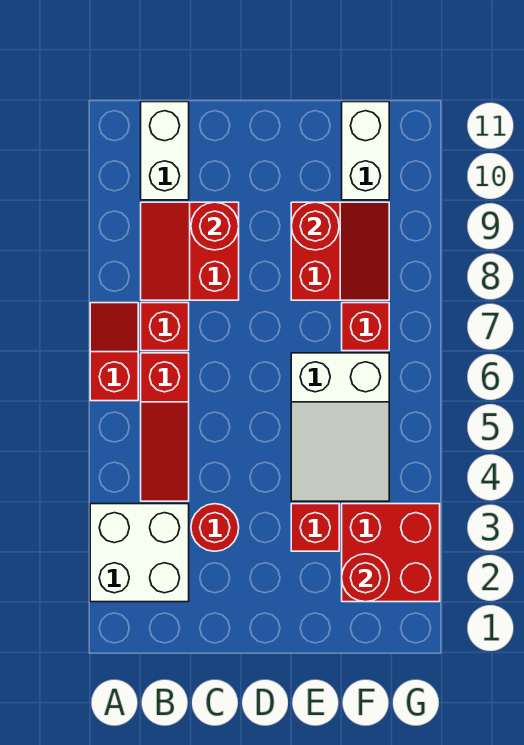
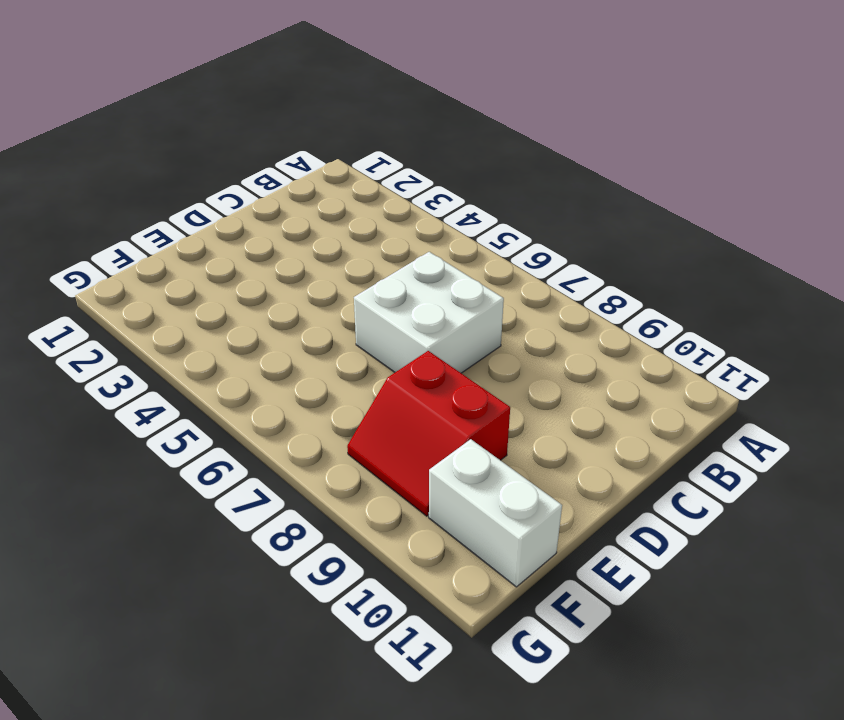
white 2x2 brick [354,252,504,373] -> white 2x2 brick moved to [90,504,189,602]
none -> red 1x2 slope [90,303,138,401]
none -> red 1x3 slope [141,353,189,501]
none -> red 1x1 brick [141,303,189,351]

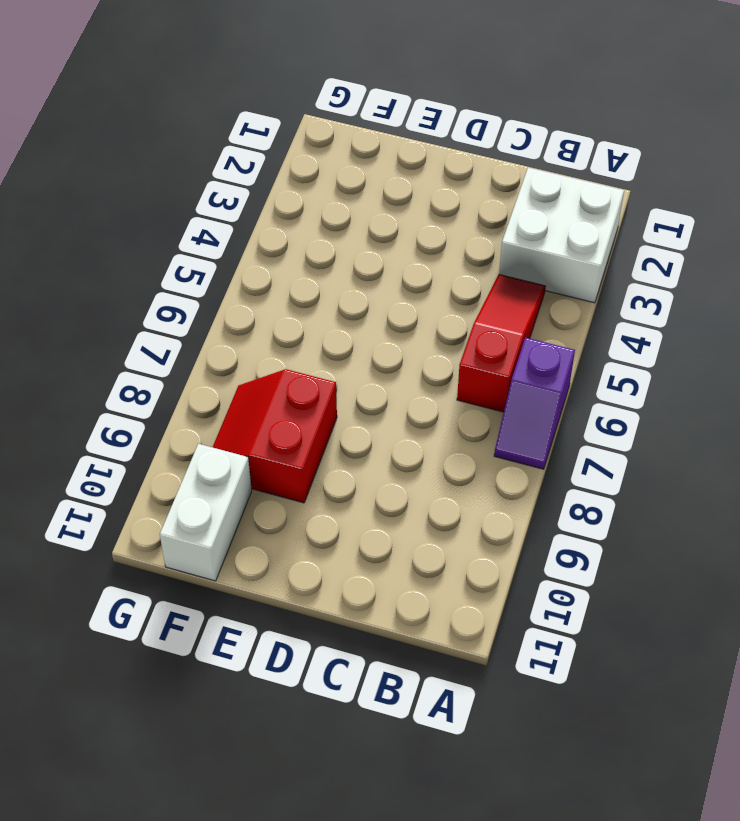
purple 1x2 slope [494,338,575,469] -> red 1x2 slope [90,303,138,401]
none -> red 1x1 brick [141,303,189,351]
none -> red 2x2 slope [141,202,239,300]
none -> white 1x2 brick [141,102,189,200]

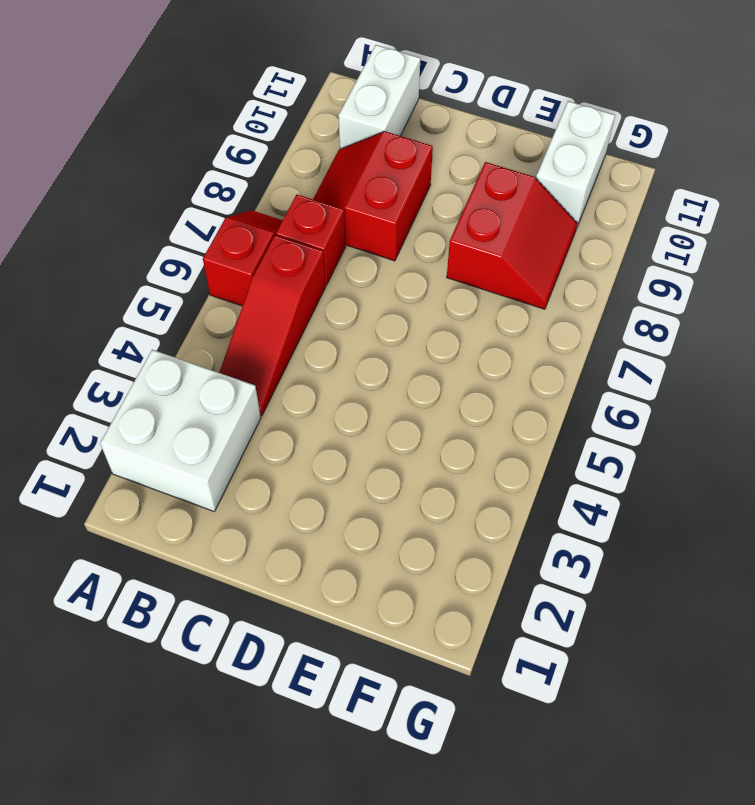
none -> red 1x1 round brick [191,504,239,551]
none -> red 1x1 brick [291,504,339,551]
none -> white 2x3 slope [291,353,389,501]

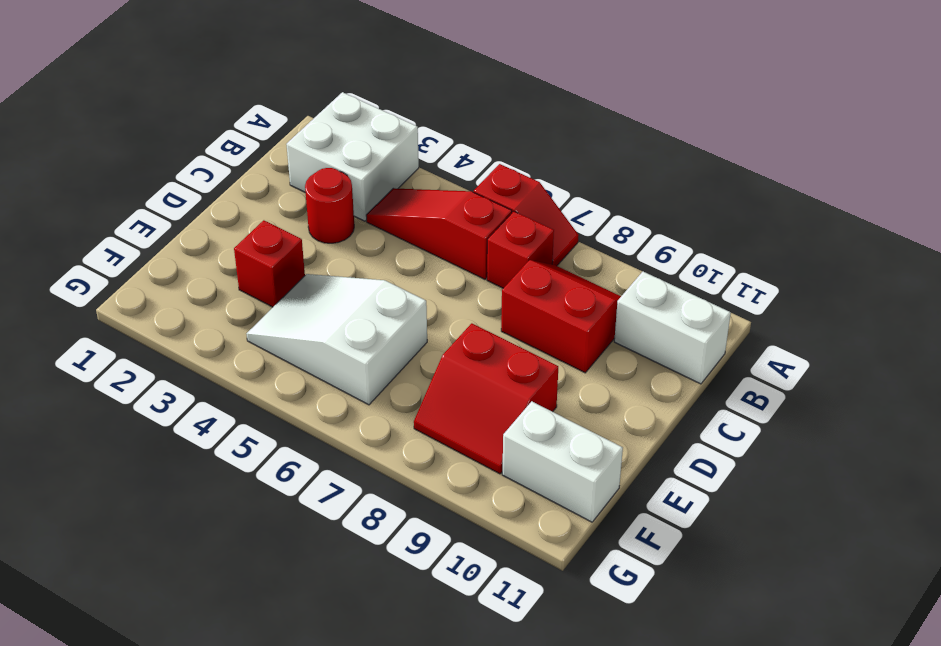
none -> red 2x2 brick [342,504,440,602]
none -> red 1x1 brick [342,303,389,351]
none -> red 1x1 round brick [191,202,239,250]

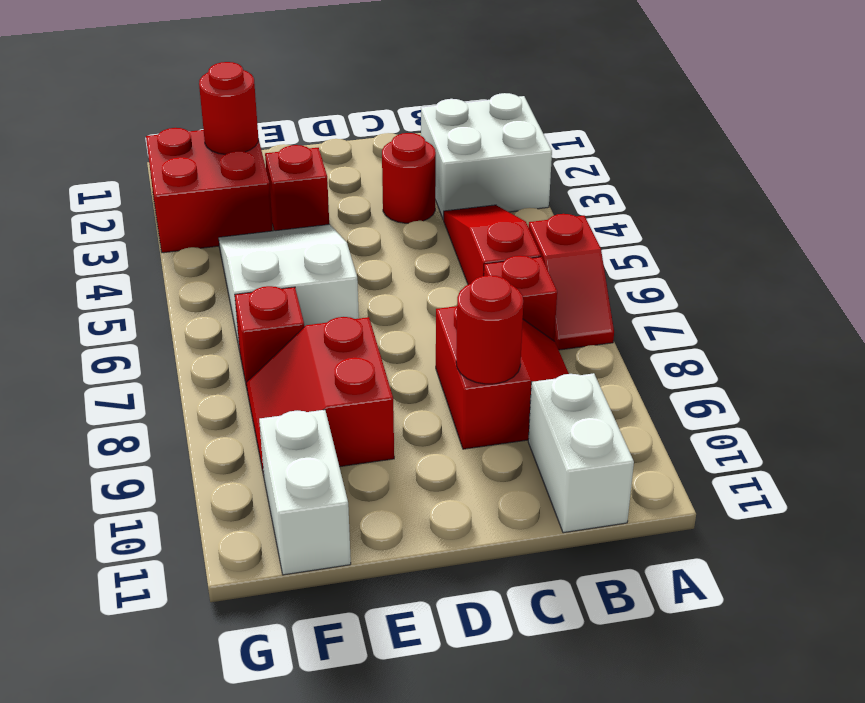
none -> red 1x1 round brick [291,202,339,250]

